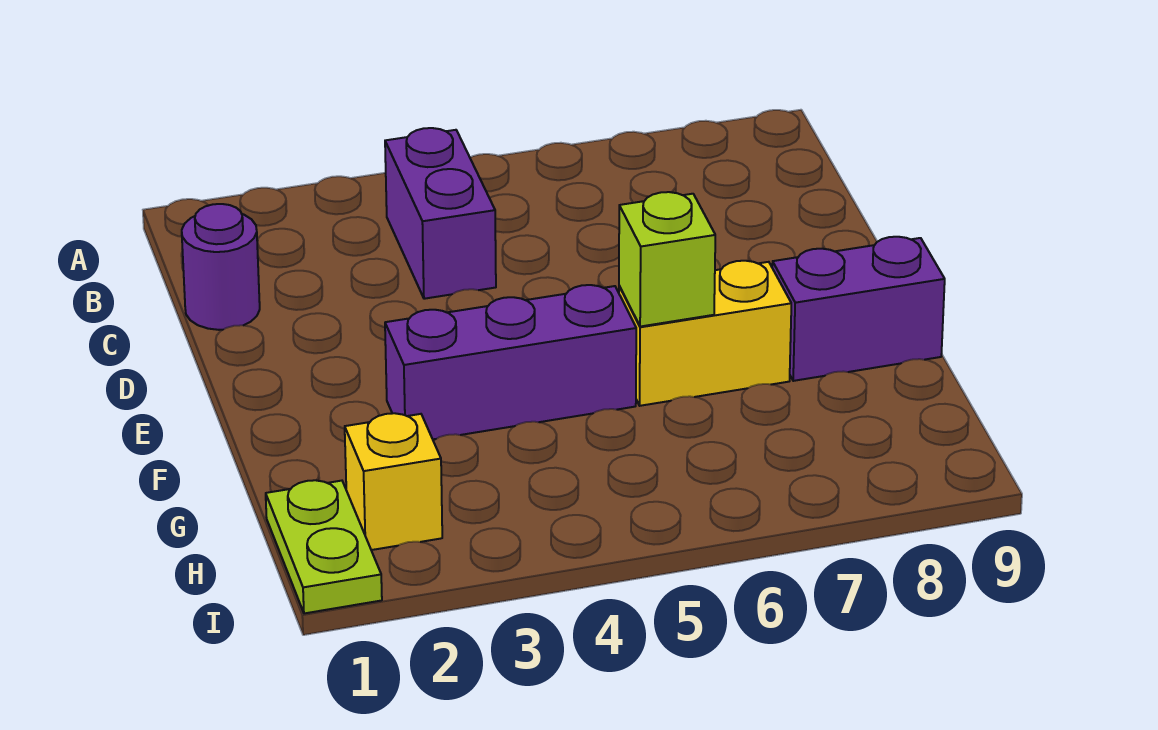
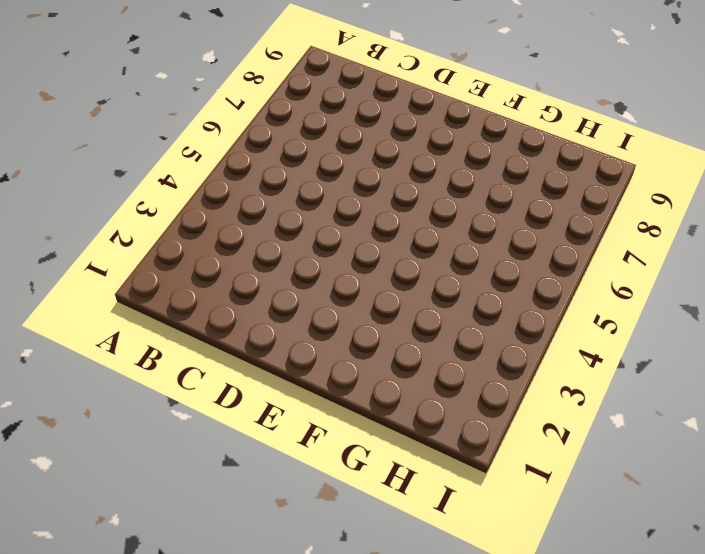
none -> purple 1x2 brick [385,128,496,299]
none -> purple 1x1 round brick [182,204,260,330]

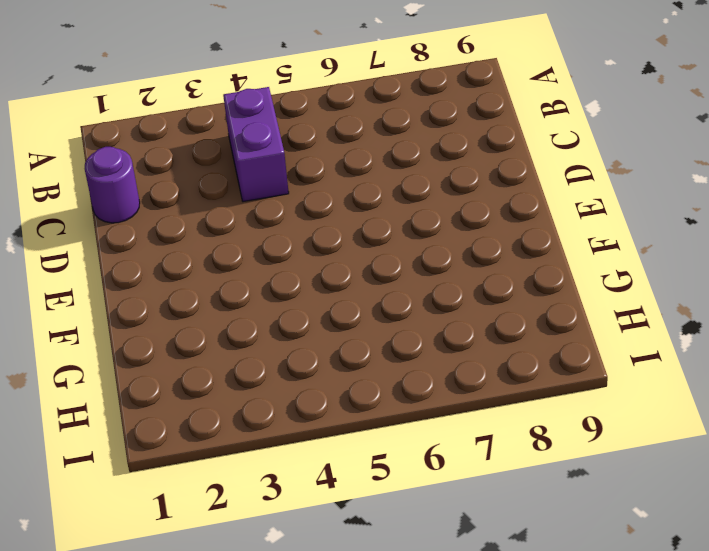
none -> purple 1x3 brick [385,285,636,439]
none -> yellow 1x2 brick [619,261,791,406]

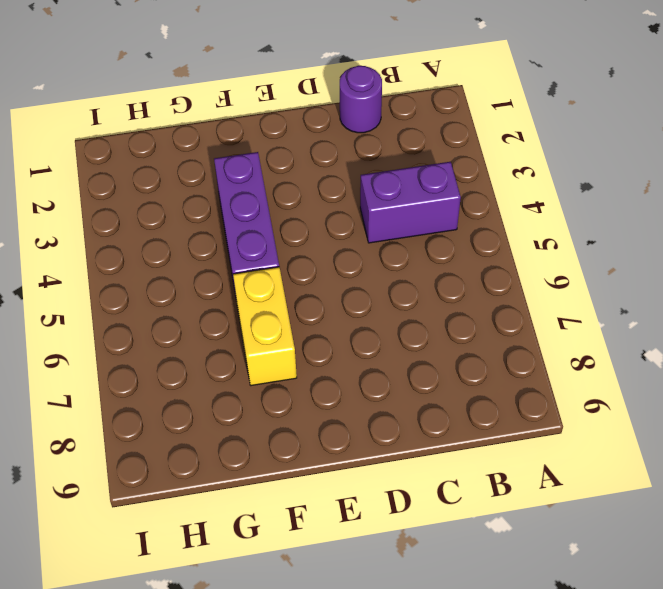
none -> purple 1x2 brick [772,237,945,381]
none -> lime 1x2 plate [266,480,382,613]

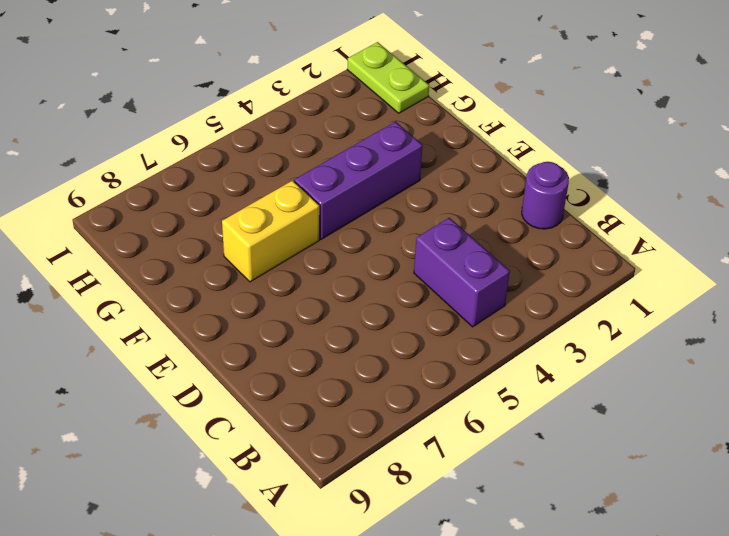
none -> purple 1x2 brick [772,237,945,381]
none -> yellow 1x1 brick [345,413,442,550]

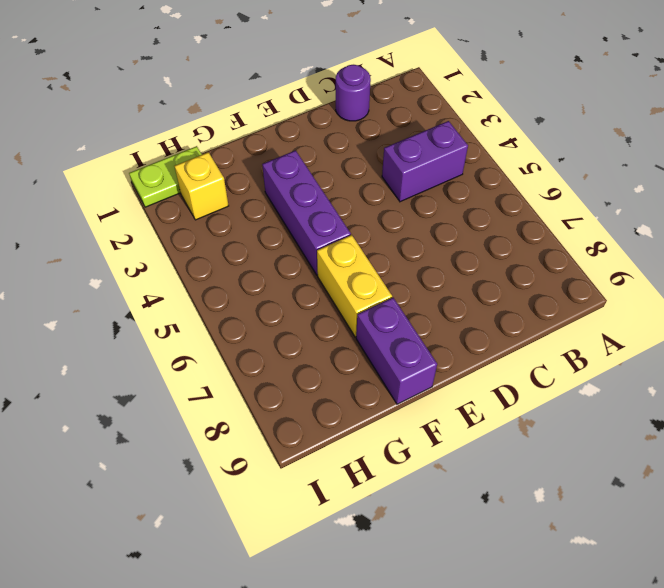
none -> lime 1x1 brick [619,192,715,327]

